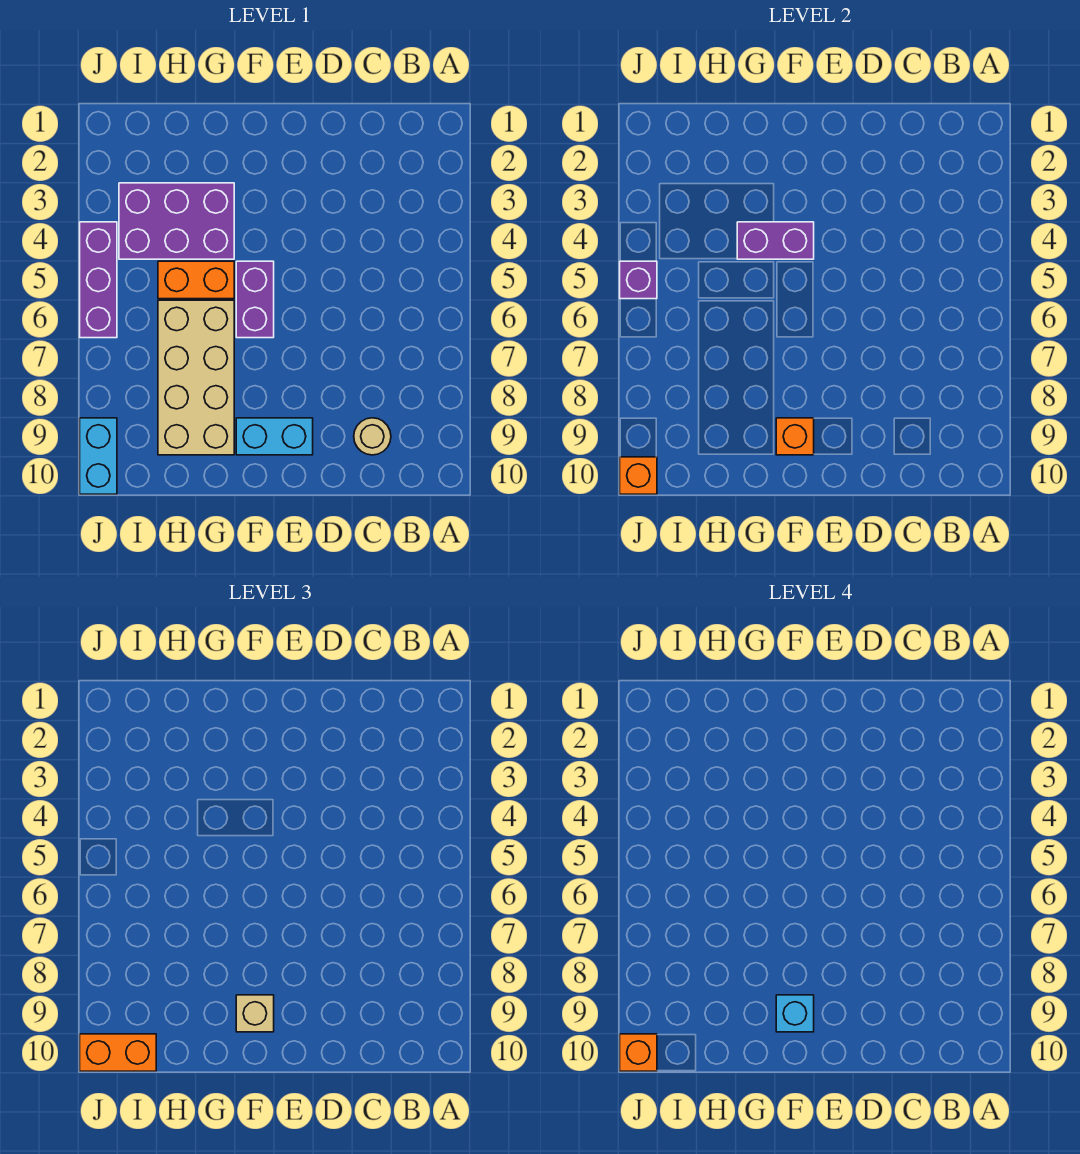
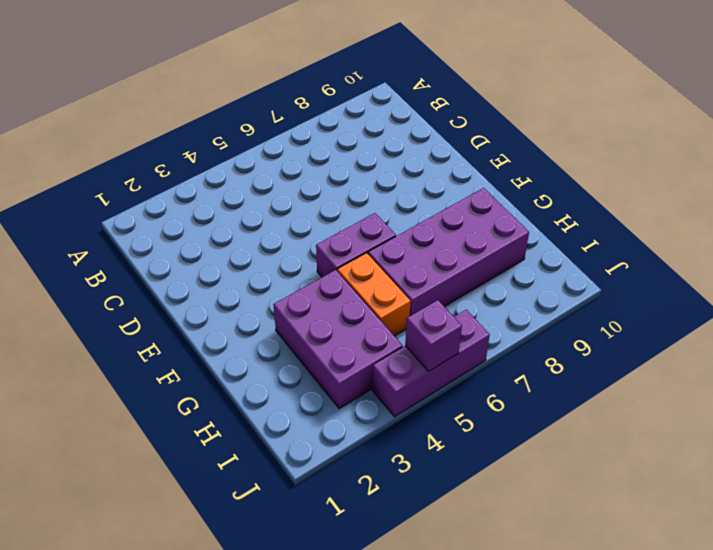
purple 2x4 brick [368,188,529,316] -> tan 2x4 brick [158,300,234,455]
none -> tan 1x1 round brick [354,418,391,455]
none -> cyan 1x2 brick [236,418,313,455]
none -> cyan 1x2 brick [80,418,117,494]

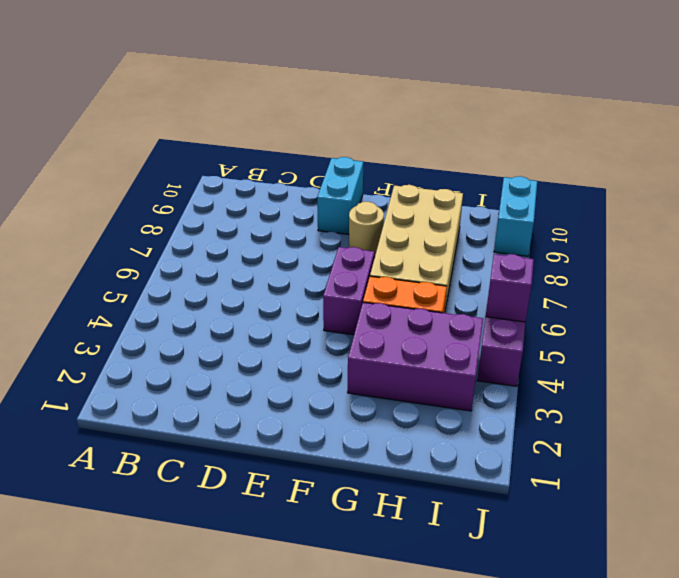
cyan 1x2 brick [317,157,363,234] -> cyan 1x2 brick turned to [236,418,313,455]
tan 1x1 round brick [349,202,384,257] -> tan 1x1 round brick moved to [354,418,391,455]
none -> purple 1x2 brick [737,222,814,259]
none -> orange 1x1 brick [776,418,814,455]
none -> orange 1x1 brick [620,457,657,494]

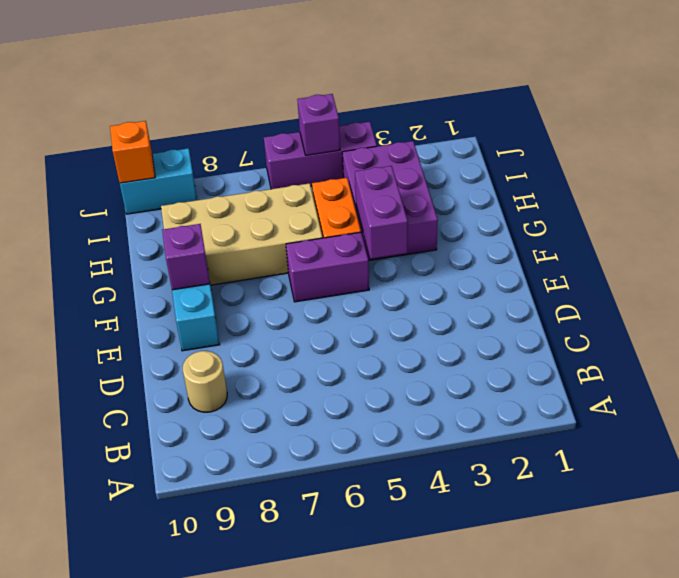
purple 1x1 brick [162,224,210,290] -> orange 1x1 brick [776,418,814,455]
none -> tan 1x1 brick [236,995,274,1032]
none -> orange 1x2 brick [80,1034,156,1071]
none -> cyan 1x1 brick [776,995,814,1032]

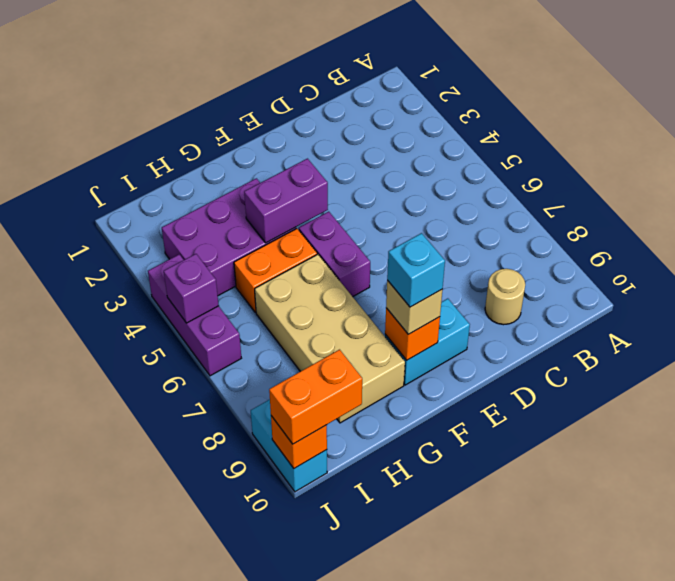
none -> orange 1x1 brick [620,1034,657,1071]

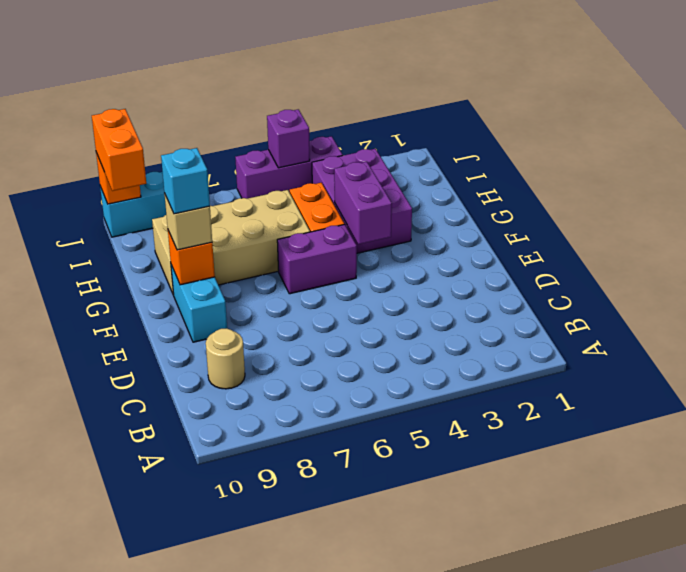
none -> orange 1x1 brick [620,1034,657,1071]

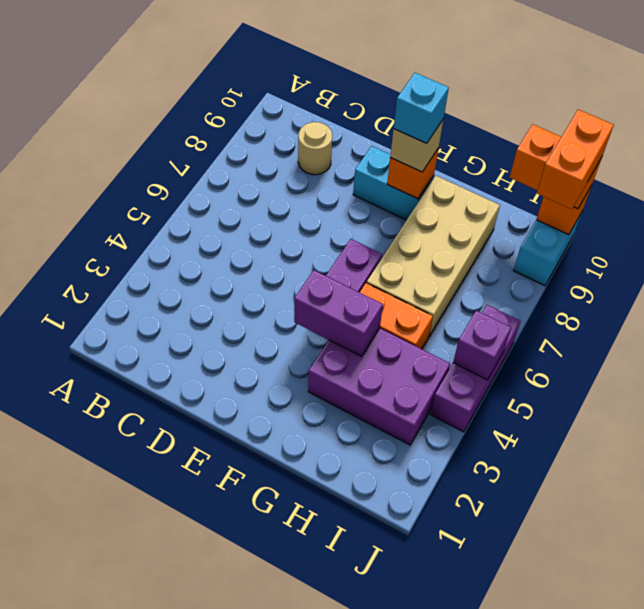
orange 1x2 brick [537,109,614,209] -> orange 1x1 brick [620,1034,657,1071]

